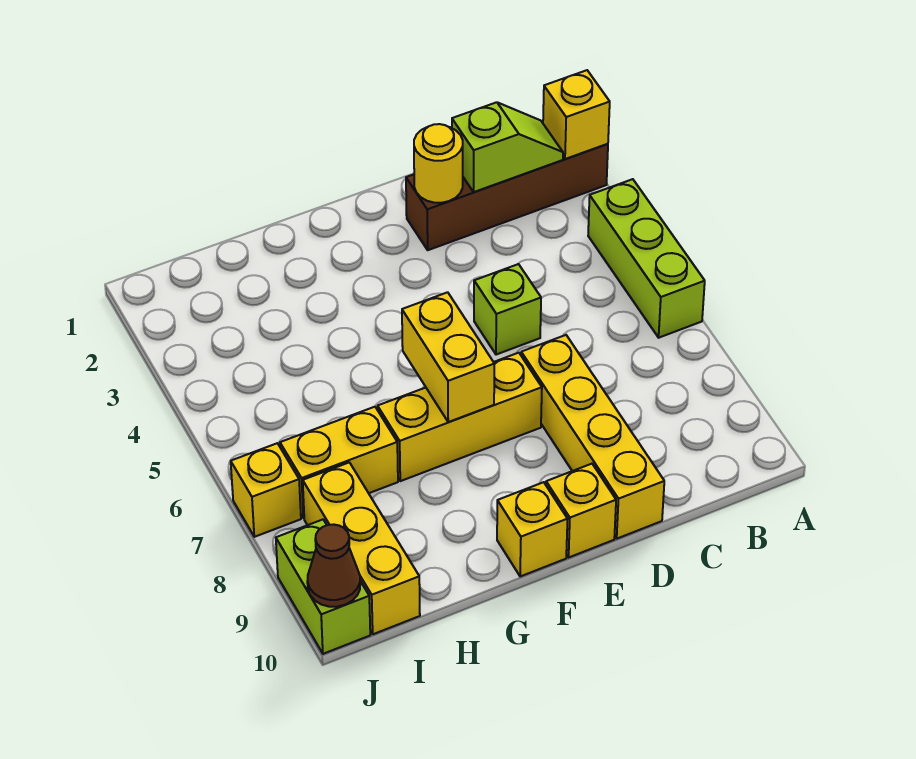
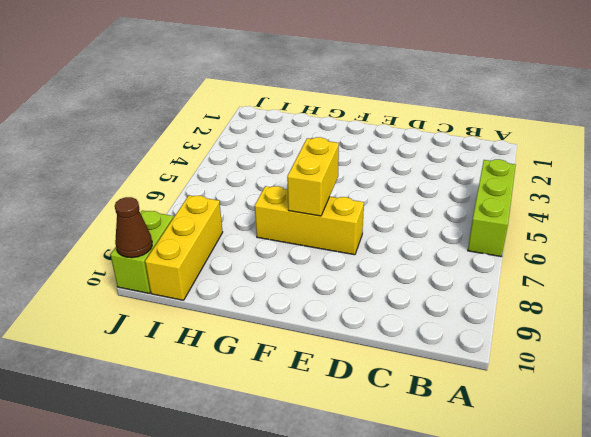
none -> brown 1x4 brick [406,144,608,250]
none -> lime 1x1 brick [474,264,541,355]
none -> yellow 1x4 brick [521,335,664,539]

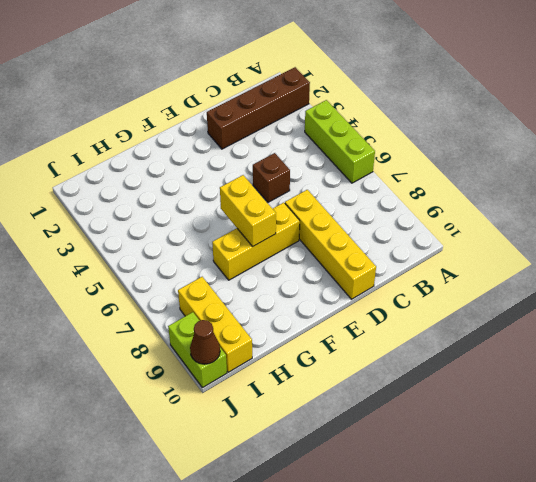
brown 1x1 brick [253,153,290,202] -> lime 1x1 brick [474,264,541,355]
none -> yellow 1x1 brick [546,464,616,557]
none -> yellow 1x1 brick [497,482,567,577]
none -> yellow 1x2 brick [280,407,398,518]

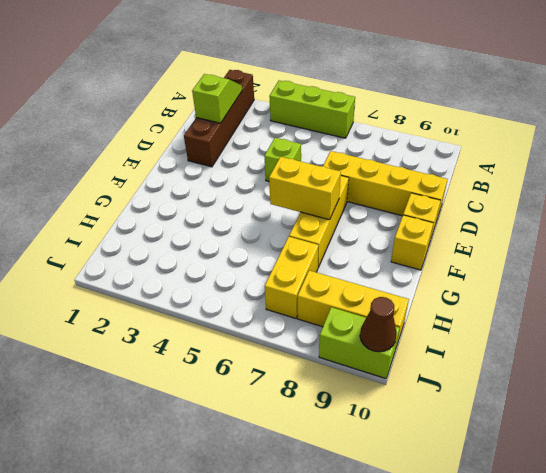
none -> yellow 1x1 brick [231,443,301,537]
none -> yellow 1x1 brick [543,70,610,159]
none -> yellow 1x1 round brick [414,124,463,203]

